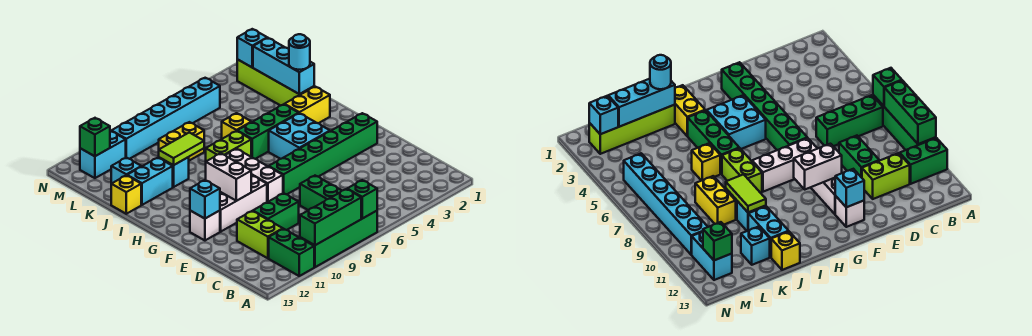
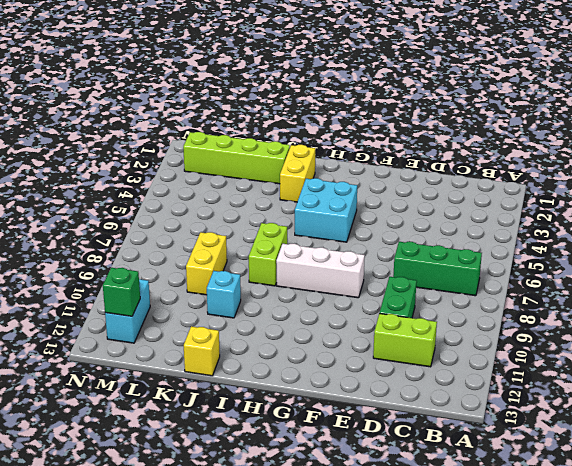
none -> green 1x4 brick [300,211,377,267]
none -> green 1x2 brick [269,229,314,276]
none -> green 1x6 brick [269,113,377,194]
none -> white 1x3 brick [220,175,267,232]

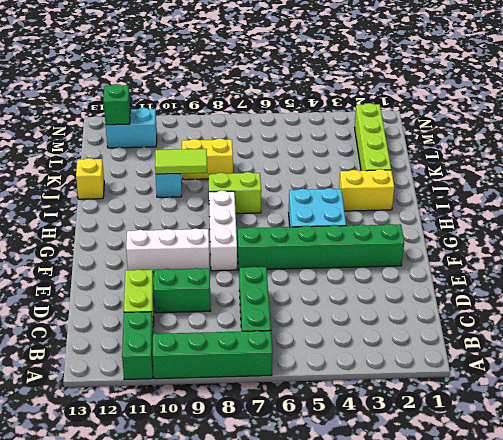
none -> white 1x1 brick [190,211,220,240]
none -> green 1x3 brick [237,104,299,159]
none -> yellow 1x1 brick [222,113,251,139]
none -> cyan 1x2 brick [127,158,173,205]

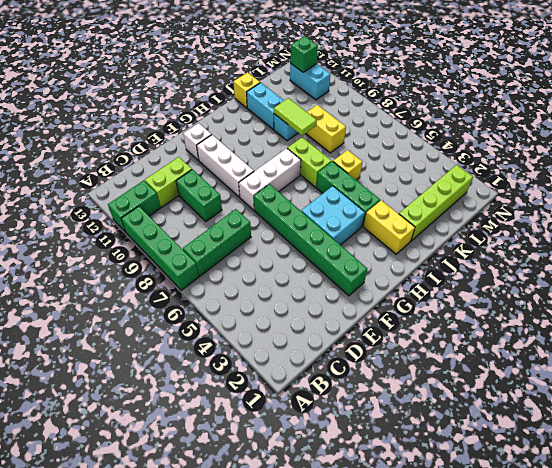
none -> cyan 1x1 brick [111,158,141,184]
none -> cyan 1x6 brick [112,78,220,159]
none -> green 1x1 brick [348,180,377,219]
none -> green 1x3 brick [300,189,361,245]

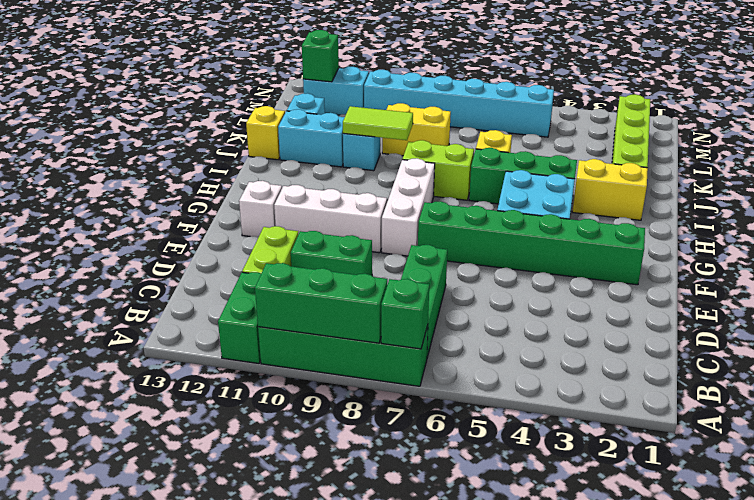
none -> white 1x2 brick [206,153,251,201]
none -> cyan 1x1 brick [190,180,220,219]
none -> cyan 1x3 brick [253,38,314,94]
none -> cyan 1x1 brick [237,29,267,67]

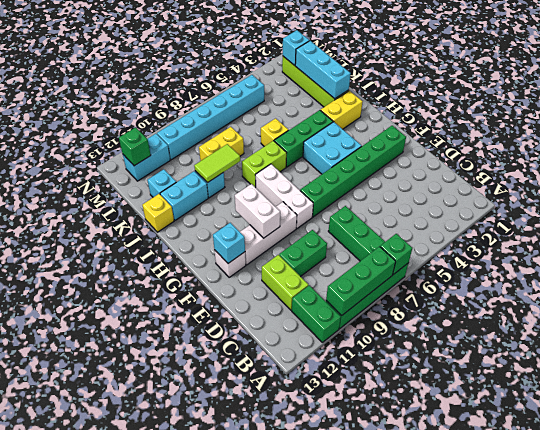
none -> cyan 1x1 round brick [289,34,310,70]

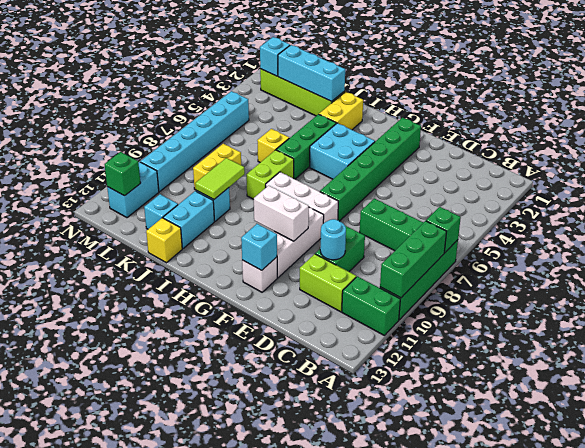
cyan 1x1 round brick [320,219,346,260] -> cyan 1x1 round brick moved to [289,34,310,70]

